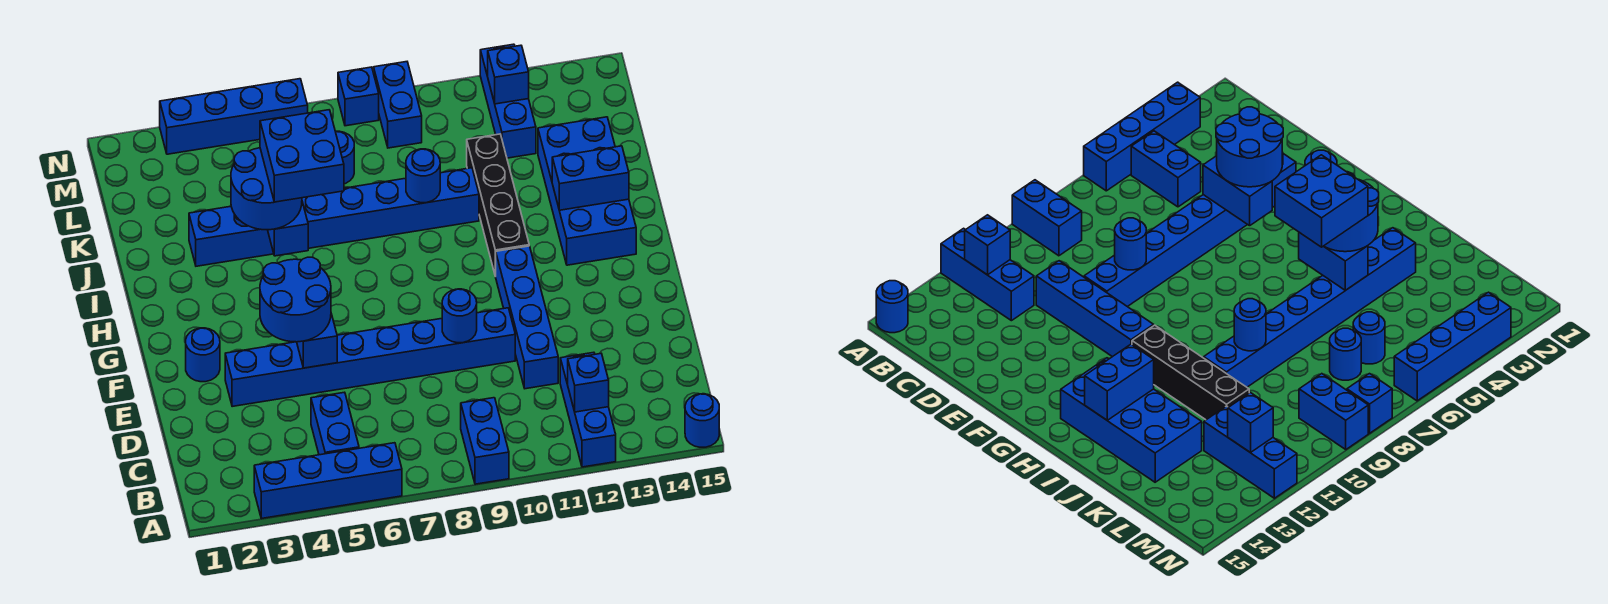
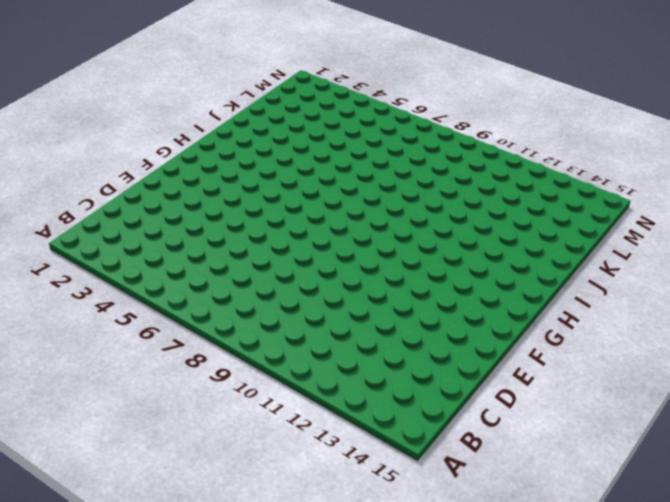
none -> blue 1x4 brick [254,443,402,519]
none -> blue 1x2 brick [461,398,509,484]
none -> blue 1x3 brick [560,352,616,467]

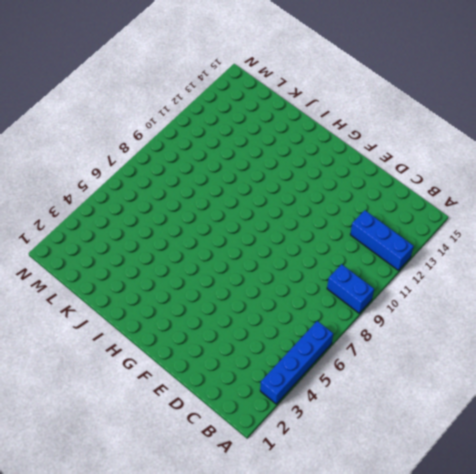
none -> blue 1x1 round brick [685,394,719,447]
none -> blue 1x2 brick [311,392,359,455]
none -> blue 1x4 brick [496,246,558,389]

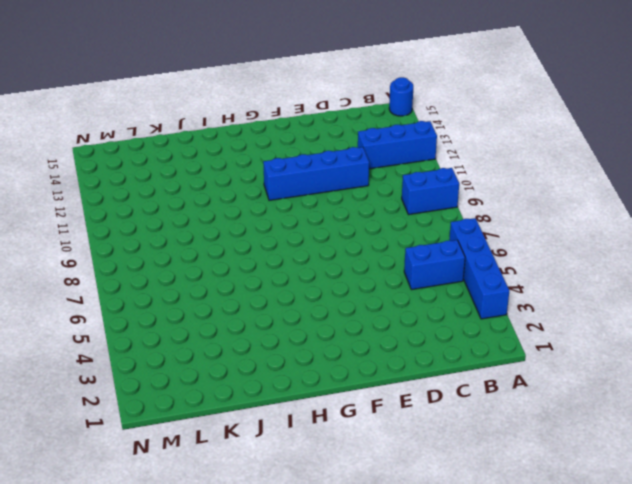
none -> blue 1x8 brick [225,308,515,407]
none -> blue 1x1 round brick [186,328,220,382]
none -> black 1x4 brick [467,134,529,276]

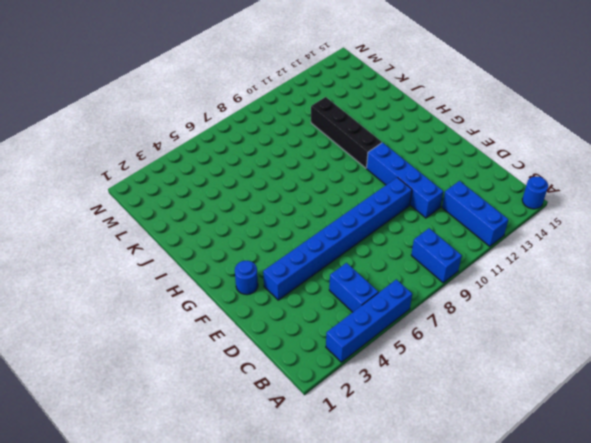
none -> blue 2x4 brick [538,117,636,265]
none -> blue 1x8 brick [189,168,479,266]
none -> blue 1x1 round brick [1353,312,1385,364]

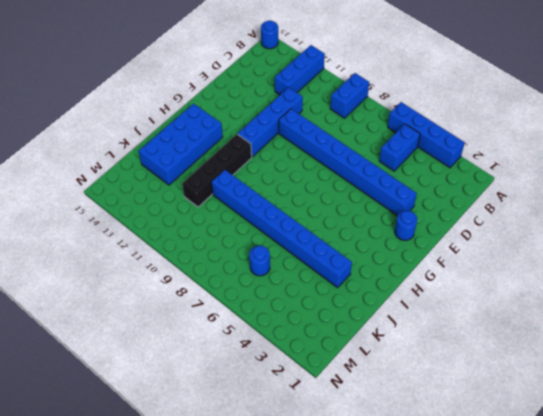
none -> blue 1x1 round brick [336,131,354,184]
none -> blue 1x3 brick [480,44,536,158]
none -> blue 1x2 brick [374,62,422,148]

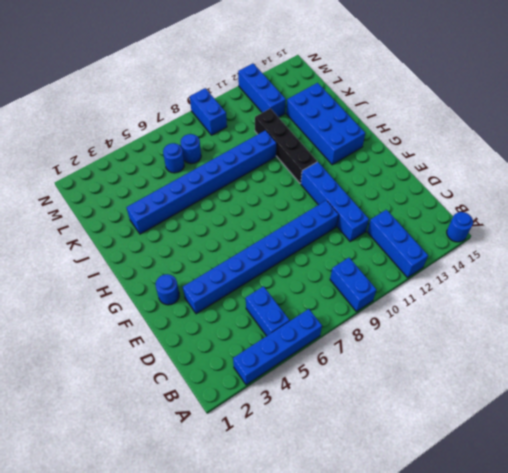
none -> blue 1x4 brick [160,79,308,154]
none -> blue 1x1 brick [338,67,379,126]
none -> blue 1x1 brick [568,354,609,412]

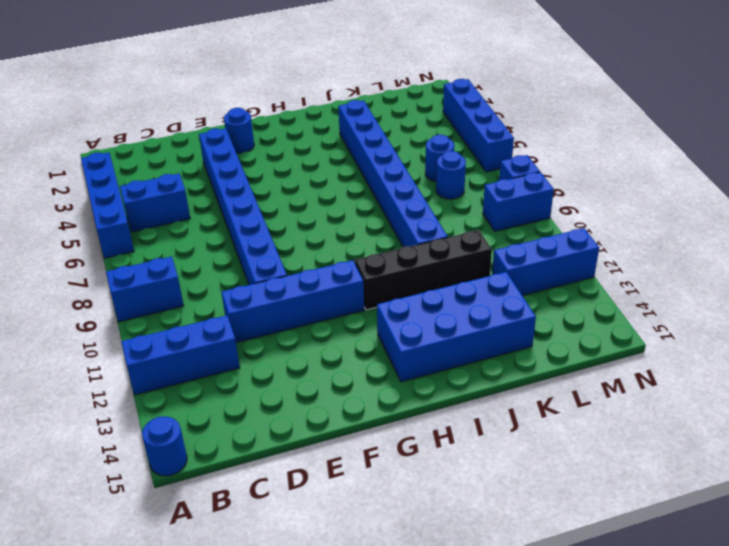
none -> blue 1x1 brick [568,354,609,412]
none -> blue 1x2 brick [297,314,337,368]
none -> blue 1x1 round brick [442,289,477,343]

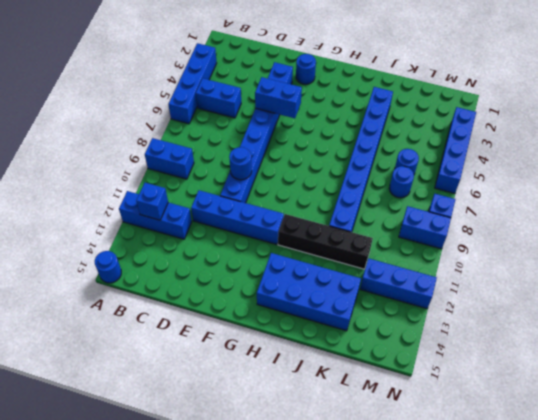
none -> blue 1x2 brick [268,202,308,256]
none -> blue 1x2 brick [552,146,629,210]
none -> blue 1x1 round brick [406,149,440,203]

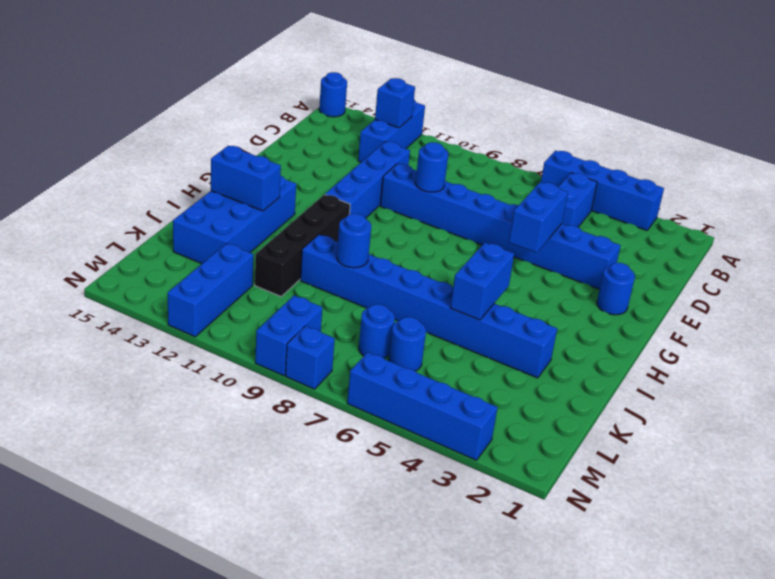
none -> blue 1x2 brick [461,398,509,484]
none -> blue 1x1 brick [488,45,529,104]
none -> blue 2x2 round brick [260,257,331,342]

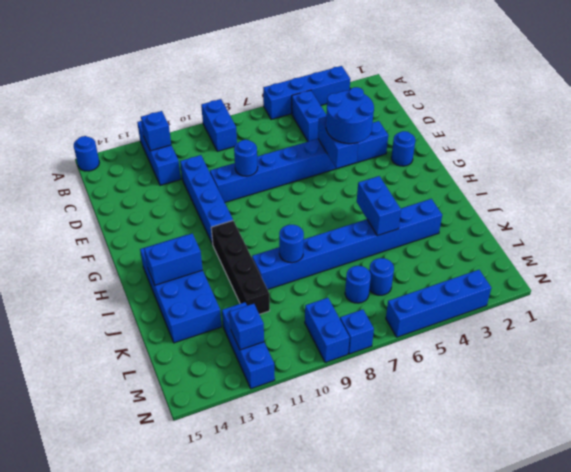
none -> blue 2x2 round brick [231,148,302,230]
none -> blue 2x2 brick [260,110,344,202]

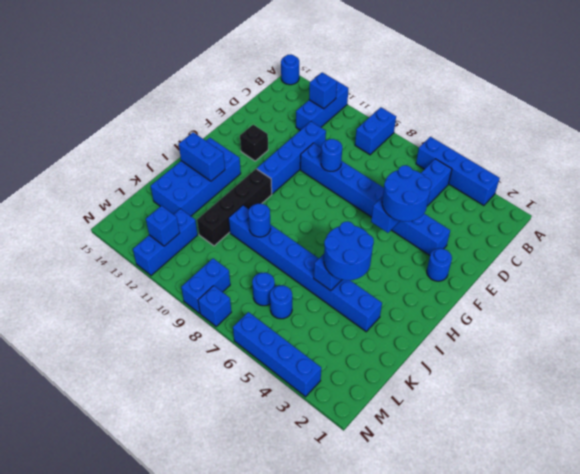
black 1x1 brick [240,125,268,161] -> none
none -> blue 2x2 brick [260,110,344,202]

